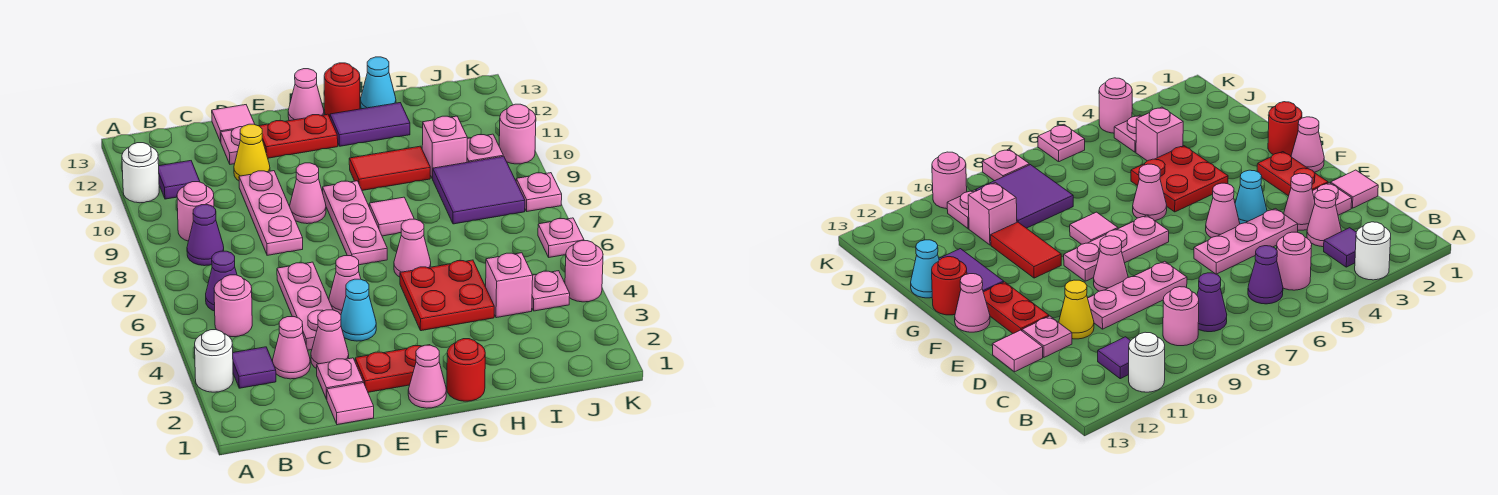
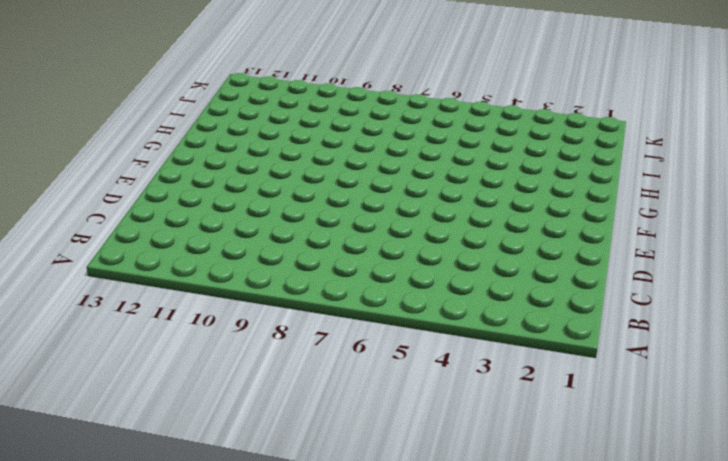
none -> white 1x1 round brick [195,330,233,392]
none -> white 1x1 round brick [122,143,159,203]
none -> purple 1x1 tile [233,347,276,388]
none -> pink 1x1 round brick [214,275,252,337]

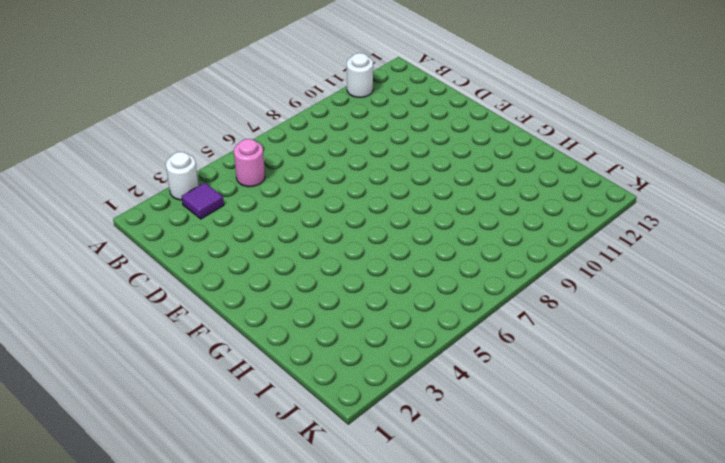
none -> purple 1x1 cone [206,251,237,311]
none -> purple 1x1 cone [187,205,224,266]
none -> pink 1x1 round brick [177,182,214,241]
none -> purple 1x1 tile [159,161,200,199]

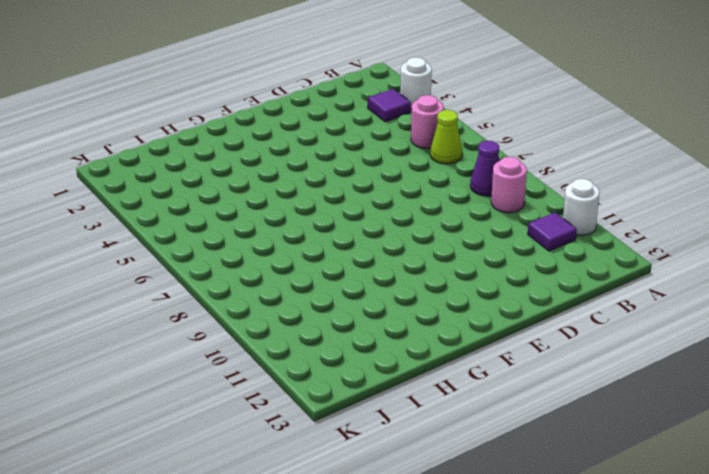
lime 1x1 cone [430,110,462,164] -> purple 1x1 cone [206,251,237,311]
none -> pink 1x1 cone [273,317,310,379]
none -> pink 1x1 tile [327,383,374,425]
none -> pink 1x1 plate [317,358,363,399]
none -> pink 1x1 cone [311,310,349,369]

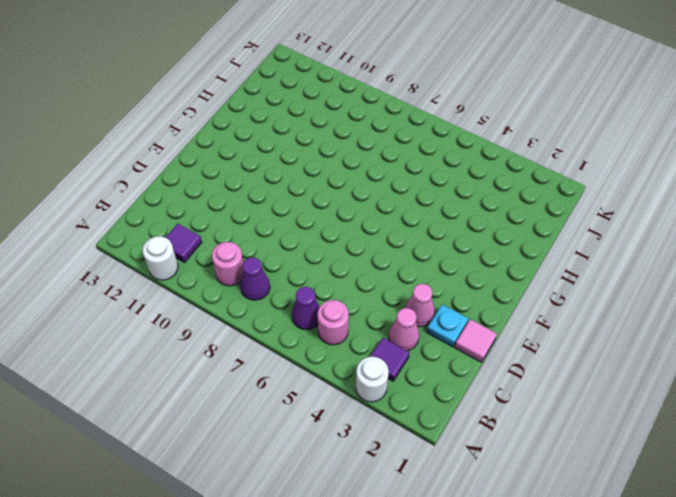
cyan 1x1 plate [427,304,469,347] -> pink 1x1 plate [317,358,363,399]
none -> pink 1x3 plate [277,262,333,350]
none -> pink 1x3 plate [239,171,303,255]
none -> yellow 1x1 cone [234,124,270,181]
none -> pink 1x1 plate [221,127,242,164]

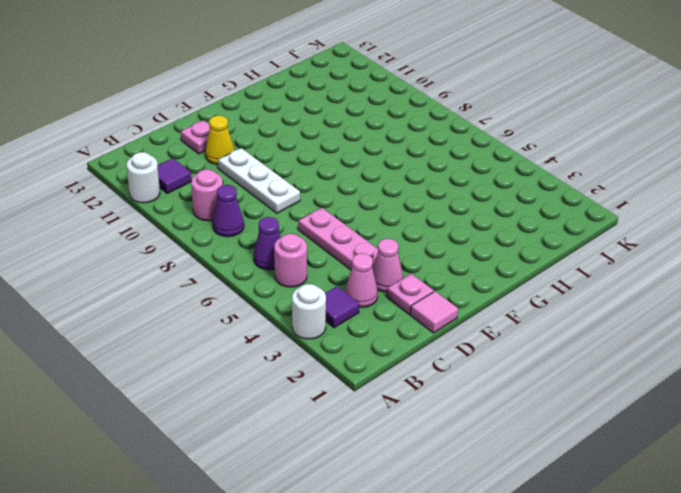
white 1x3 plate [218,148,300,213] -> pink 1x3 plate [239,171,303,255]
none -> pink 1x1 tile [212,105,254,142]
none -> red 1x2 plate [355,346,421,392]
none -> cyan 1x1 cone [341,279,376,341]
none -> pink 1x1 cone [329,256,361,315]

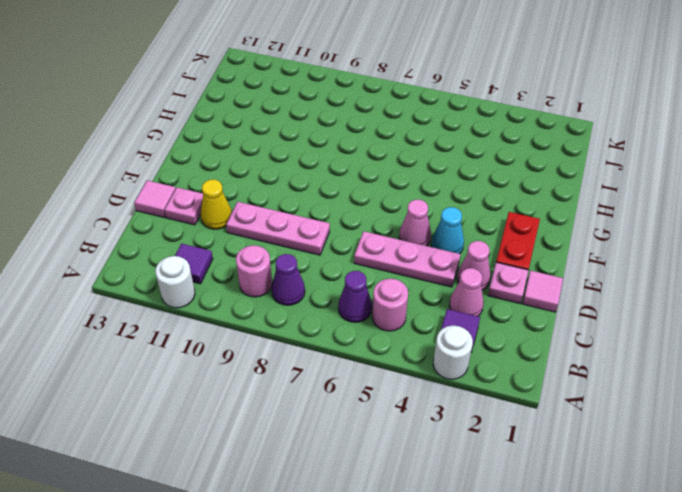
none -> pink 1x1 cone [290,163,326,224]
none -> red 1x2 plate [260,114,338,158]
none -> pink 1x1 cone [408,345,447,408]
none -> pink 1x3 plate [323,181,387,265]

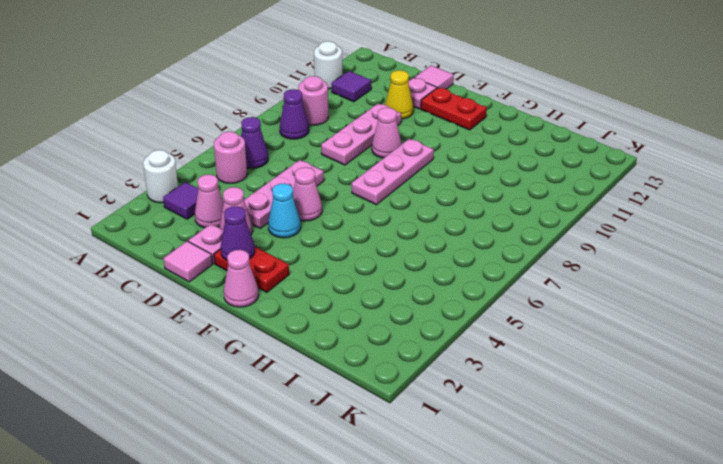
purple 1x1 cone [221,206,255,261] -> none
none -> pink 1x1 cone [288,69,324,121]
none -> red 1x1 round brick [447,339,485,401]
none -> red 2x2 plate [400,260,494,331]
none -> pink 1x1 cone [394,219,431,277]

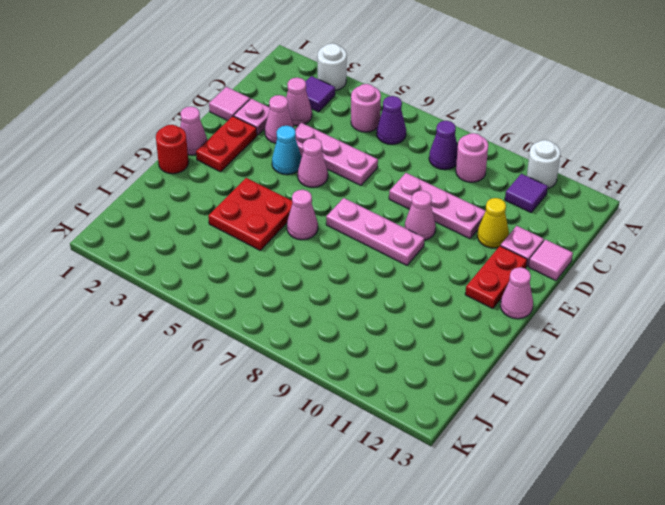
none -> pink 1x1 tile [369,197,414,236]
none -> red 1x2 tile [349,146,430,190]
none -> purple 1x2 tile [330,103,410,146]
none -> red 1x1 round brick [324,63,360,117]

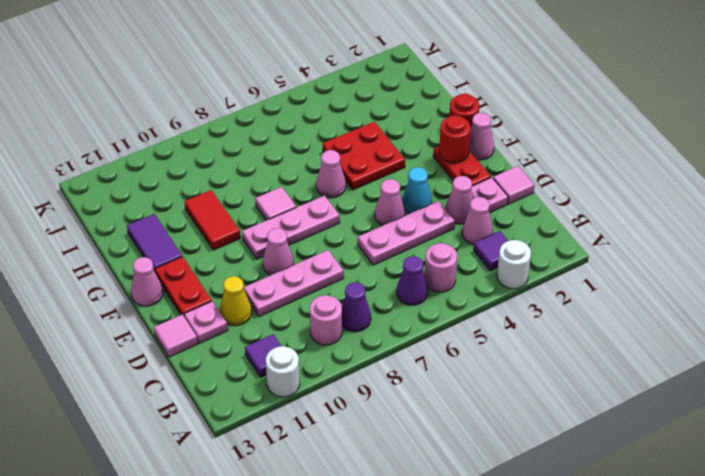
red 1x1 round brick [439,115,471,163] -> red 1x1 round brick moved to [324,63,360,117]
none -> cyan 1x1 cone [361,57,396,109]
none -> pink 1x1 brick [486,253,533,318]
none -> purple 2x2 tile [433,156,525,224]
none -> pink 1x1 brick [422,116,467,179]

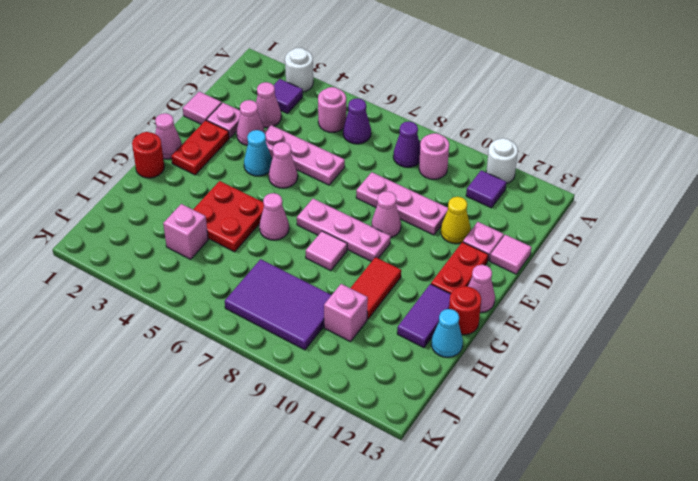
purple 2x3 tile [225,259,331,350] -> purple 2x2 tile [433,156,525,224]
none -> pink 1x1 plate [532,271,570,311]
none -> pink 1x1 plate [467,134,503,162]
none -> pink 1x1 round brick [565,241,603,302]
none -> pink 1x1 plate [538,218,584,257]

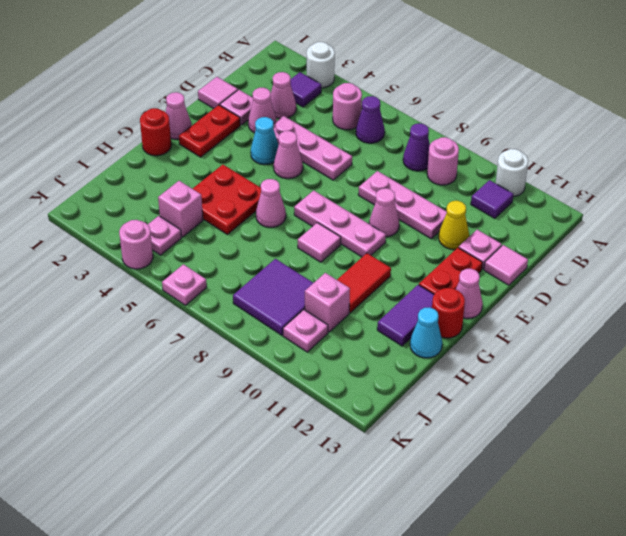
none -> pink 1x1 plate [516,173,562,211]
none -> pink 1x1 round brick [499,104,536,164]

